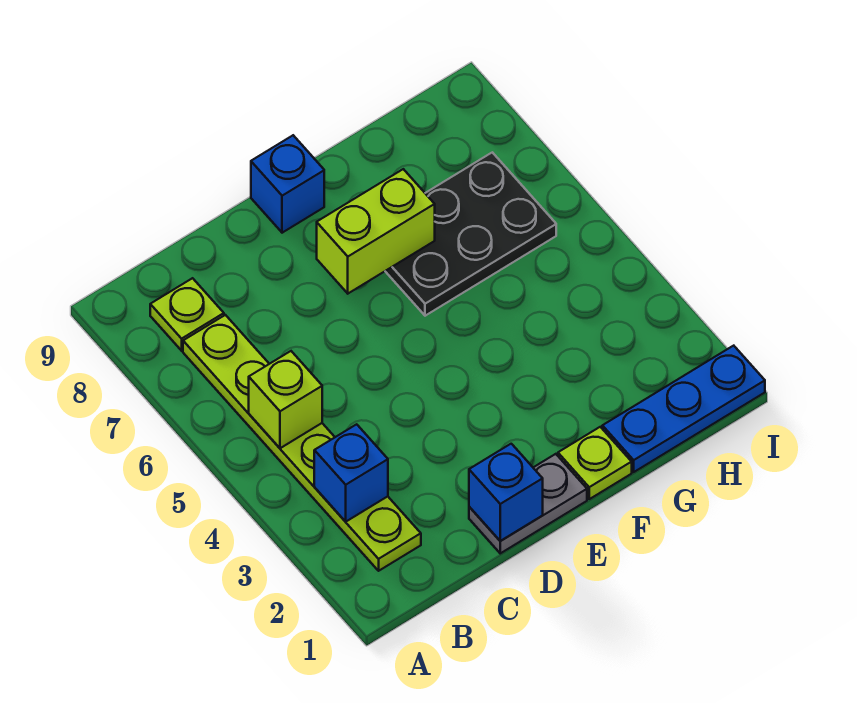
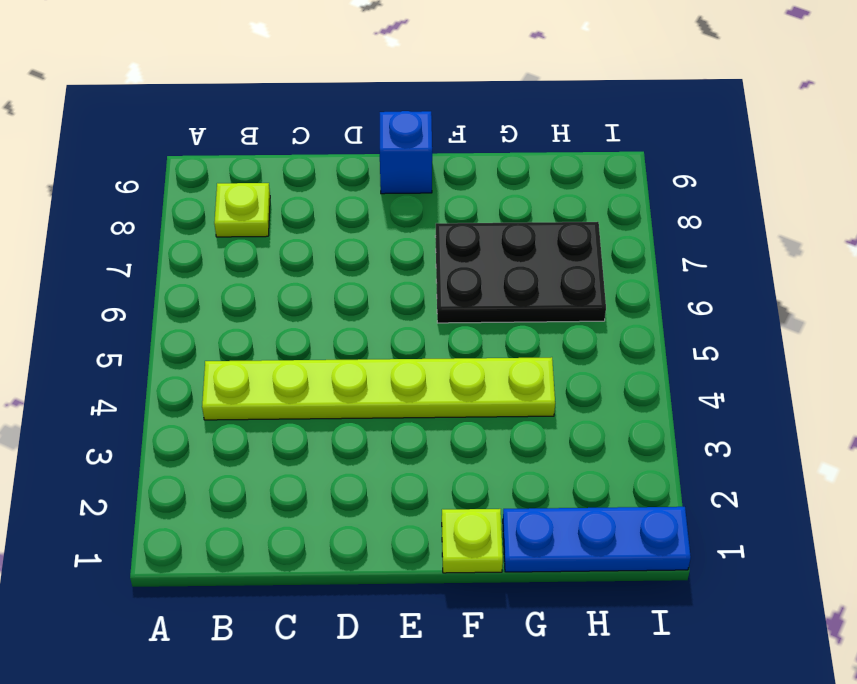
lime 1x6 plate [202,357,555,420] -> lime 1x6 plate turned to [183,315,421,571]
none -> grey 1x2 plate [469,454,587,553]
none -> blue 1x1 brick [314,424,388,522]

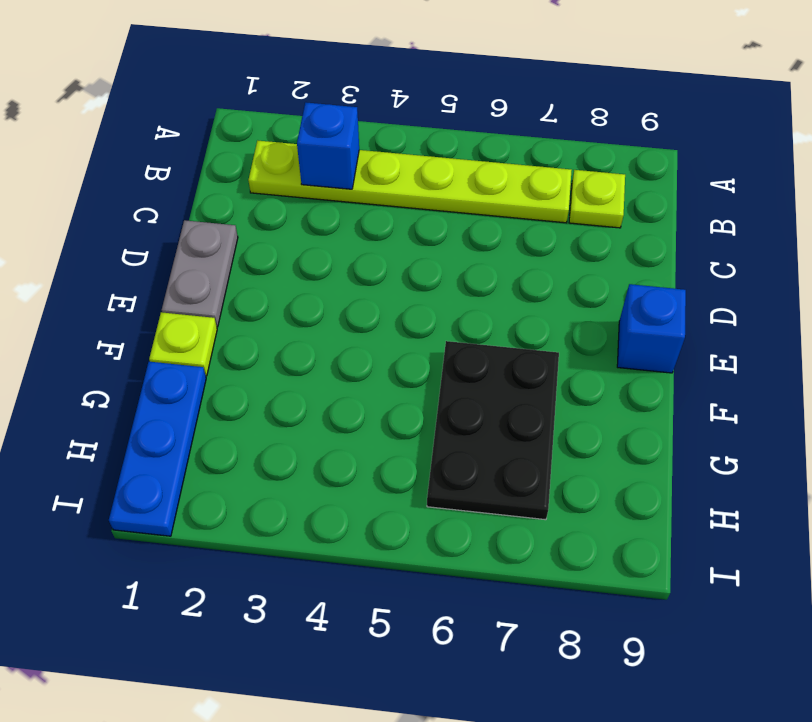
none -> lime 1x1 brick [249,351,322,448]
none -> blue 1x1 brick [469,444,543,541]

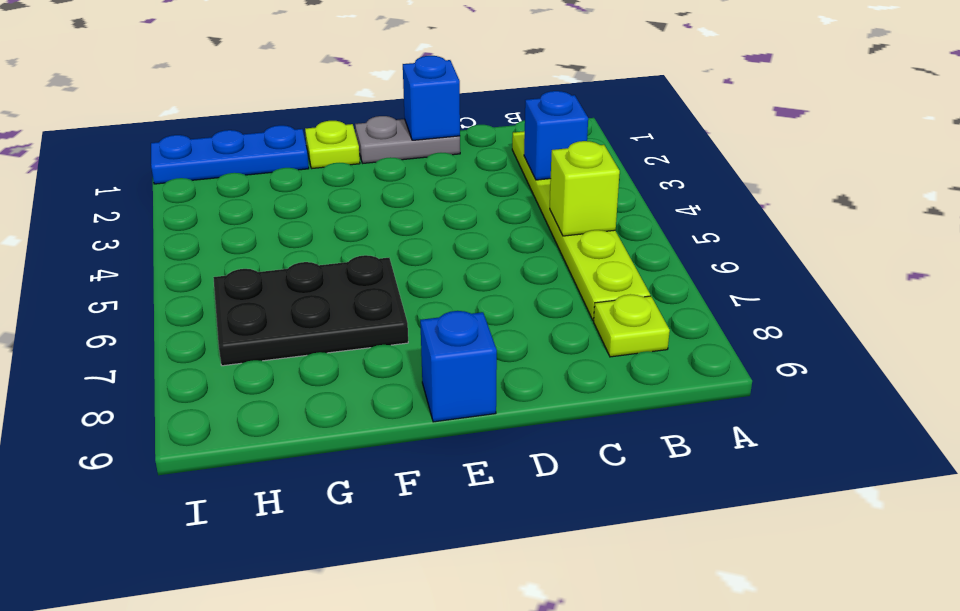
none -> lime 1x2 brick [317,169,435,293]

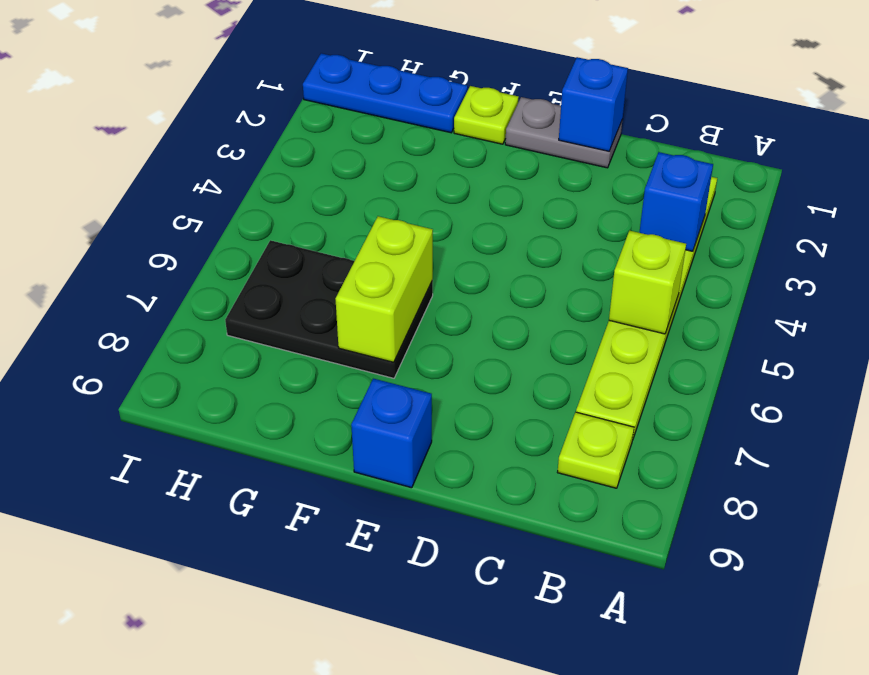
lime 1x2 brick [335,216,433,362] -> lime 1x2 brick turned to [317,169,435,293]

